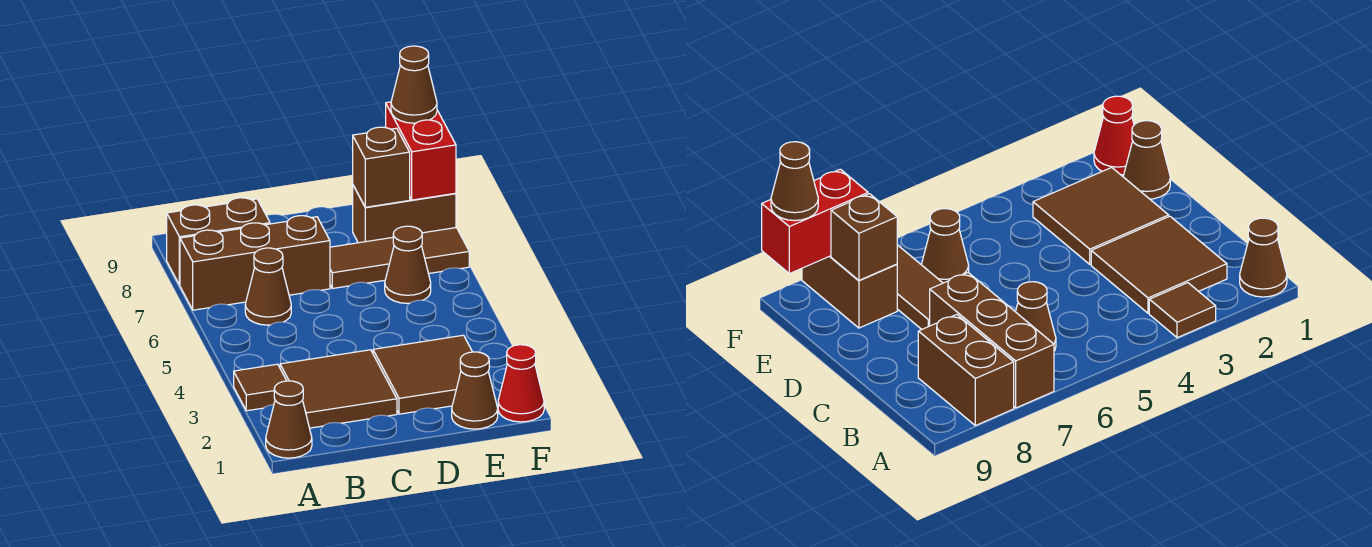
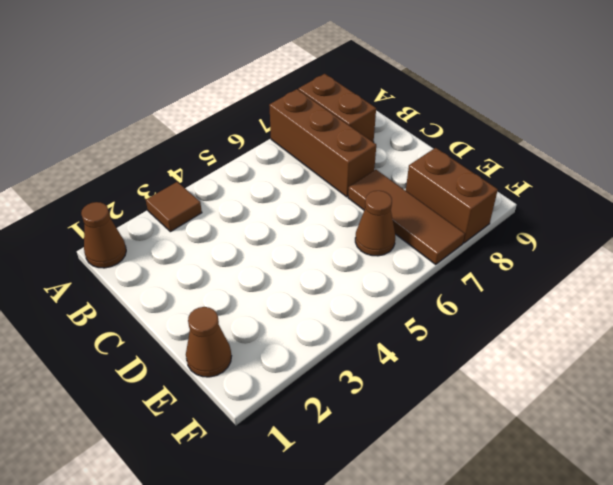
none -> brown 2x2 tile [280,350,397,428]
none -> brown 1x1 cone [245,248,291,325]
none -> brown 2x2 tile [373,335,472,414]

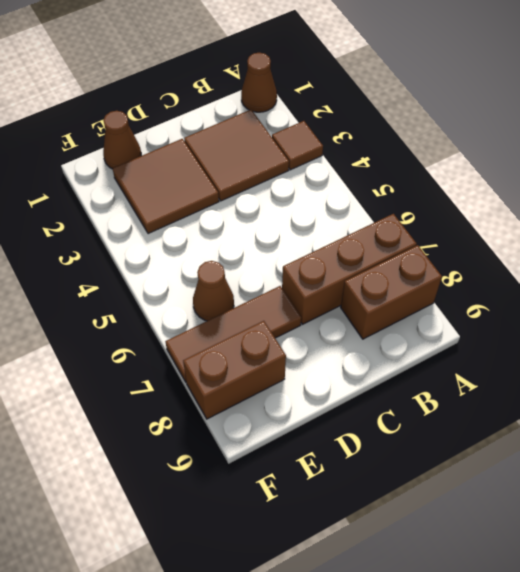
none -> brown 1x1 cone [245,248,291,325]
none -> red 1x1 cone [498,345,544,422]
none -> brown 1x1 brick [353,127,410,207]

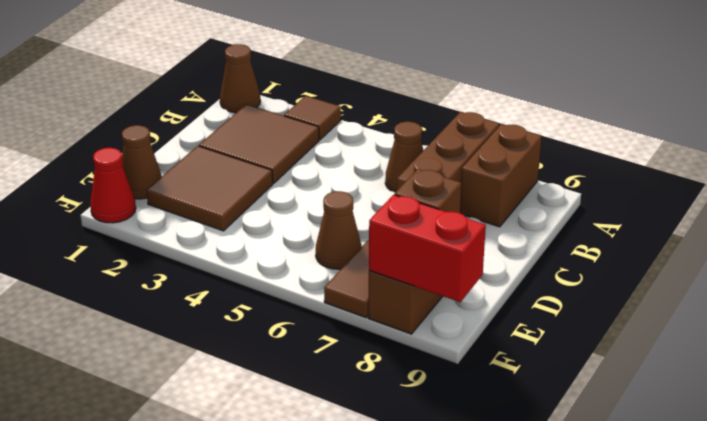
none -> brown 1x1 cone [391,46,437,123]

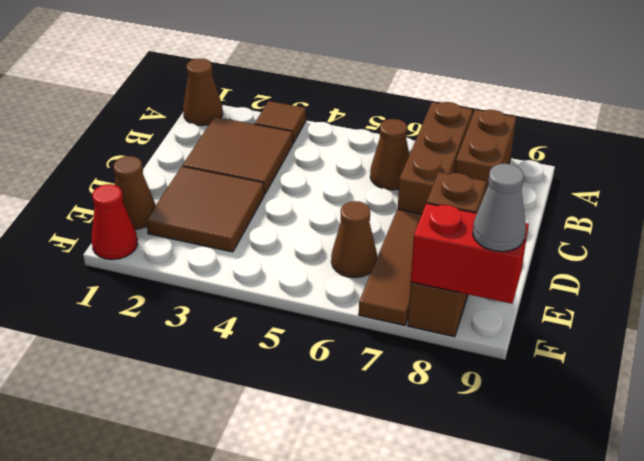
grey 1x1 cone [473,164,526,252] -> brown 1x1 cone [391,46,437,123]

